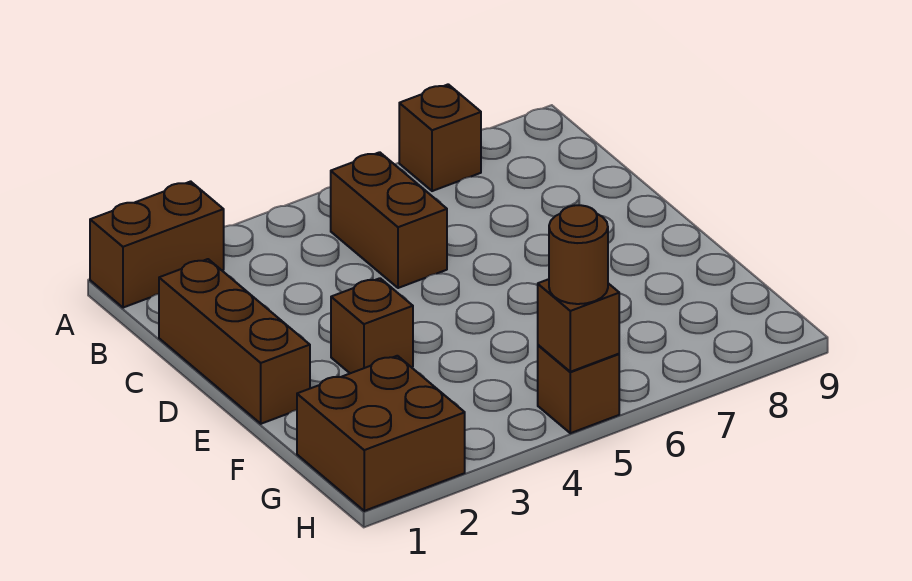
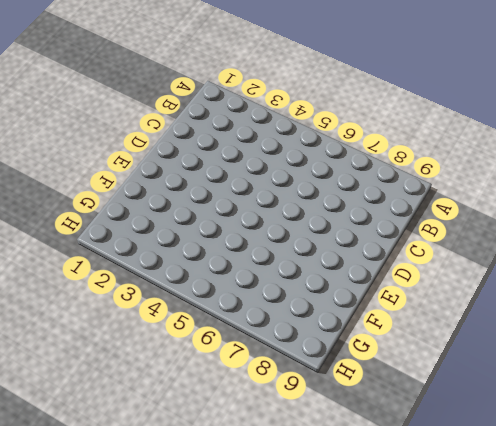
none -> brown 1x2 brick [90,181,224,308]
none -> brown 1x1 brick [399,84,481,191]

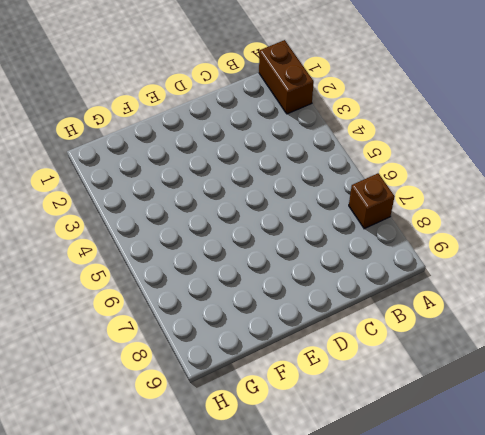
none -> brown 1x2 brick [331,152,447,288]
none -> brown 1x3 brick [159,259,310,424]

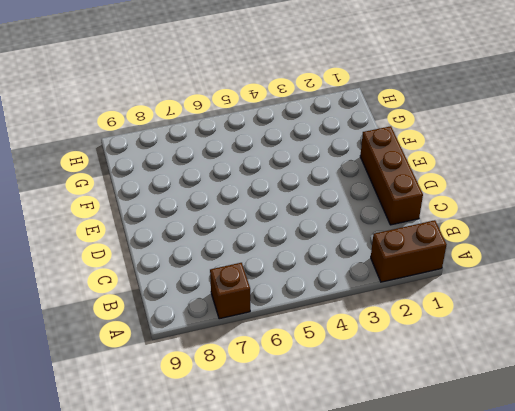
none -> brown 1x2 brick [331,152,447,288]
none -> brown 1x1 brick [331,278,413,373]

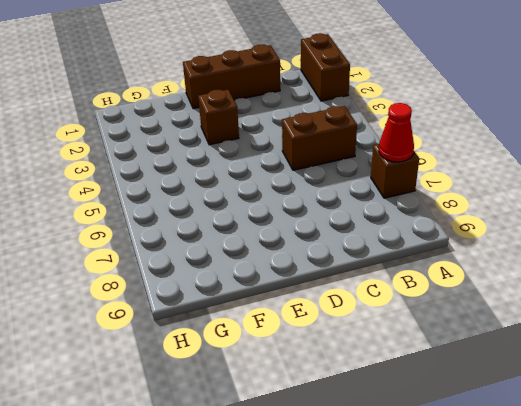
red 1x1 cone [379,103,414,162] -> none
none -> brown 2x2 brick [297,356,465,511]
none -> brown 1x1 brick [538,345,619,433]

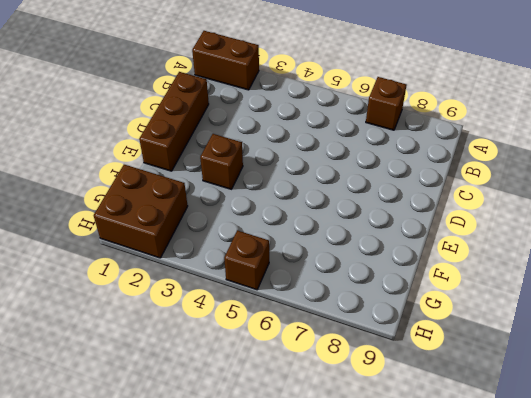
none -> brown 1x2 brick [331,152,447,288]
none -> brown 1x1 brick [538,279,619,372]

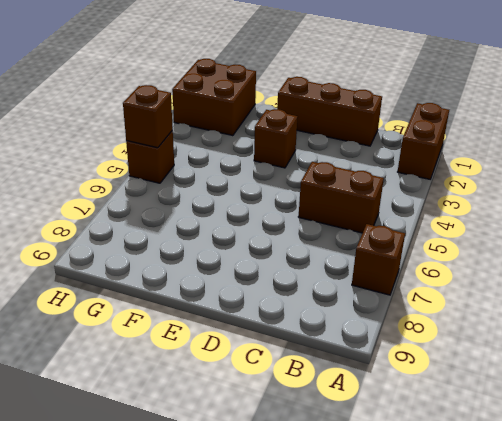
none -> brown 1x1 round brick [549,205,608,304]

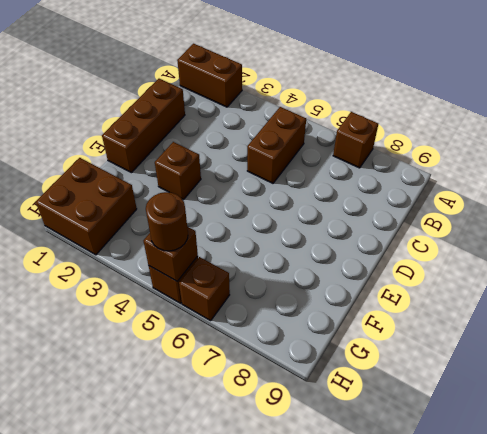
brown 1x1 brick [179,257,230,321] -> none

